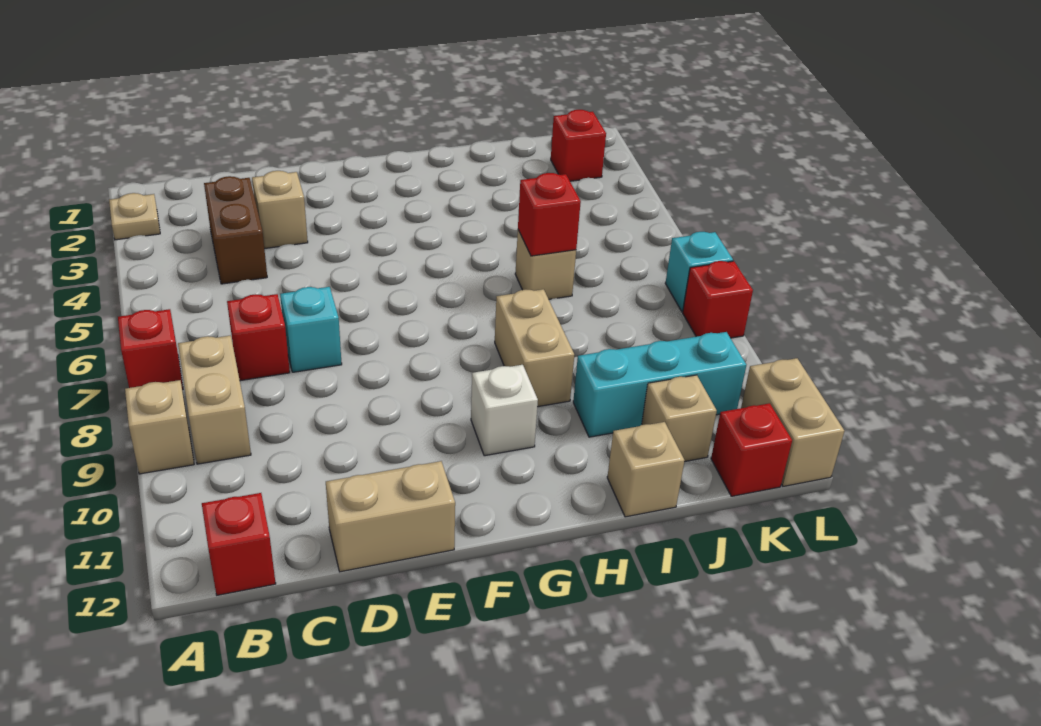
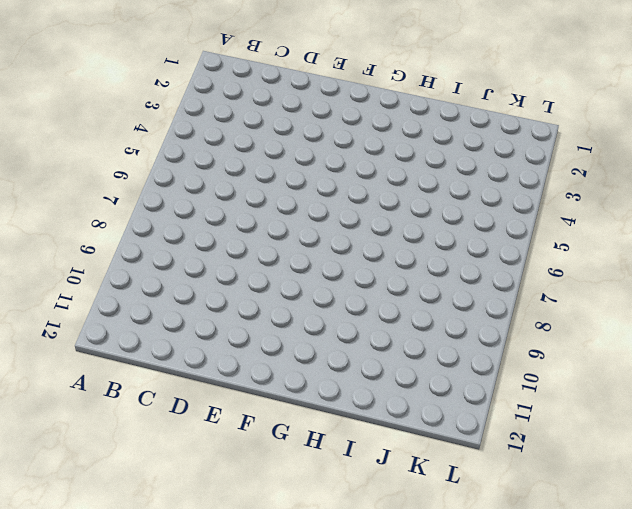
none -> tan 1x1 plate [109,193,160,240]
none -> red 1x1 brick [118,309,183,390]
none -> tan 1x1 brick [125,380,194,474]

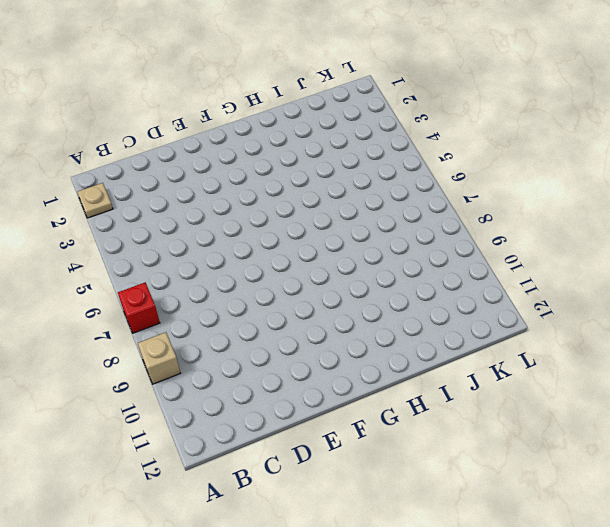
none -> tan 1x2 brick [178,335,251,464]
none -> red 1x1 brick [202,493,276,595]
none -> brown 1x2 brick [204,176,267,284]

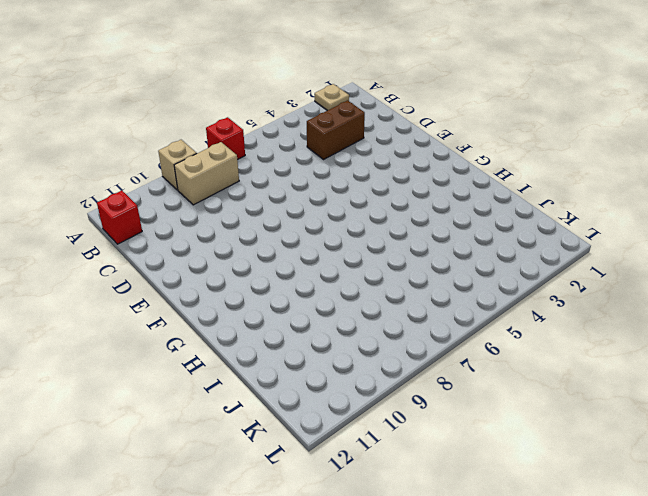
none -> red 1x1 brick [227,294,290,381]
none -> tan 1x1 brick [252,171,308,249]
none -> cyan 1x1 brick [280,287,342,372]

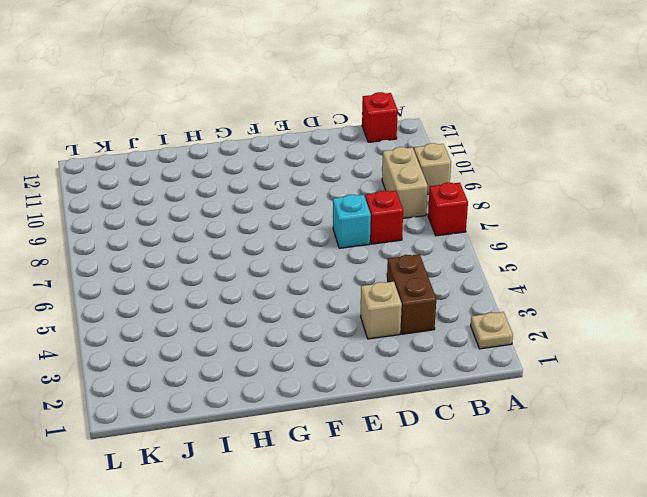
none -> tan 1x2 brick [326,461,455,572]
none -> white 1x1 brick [471,365,538,456]
none -> tan 1x2 brick [495,289,574,407]

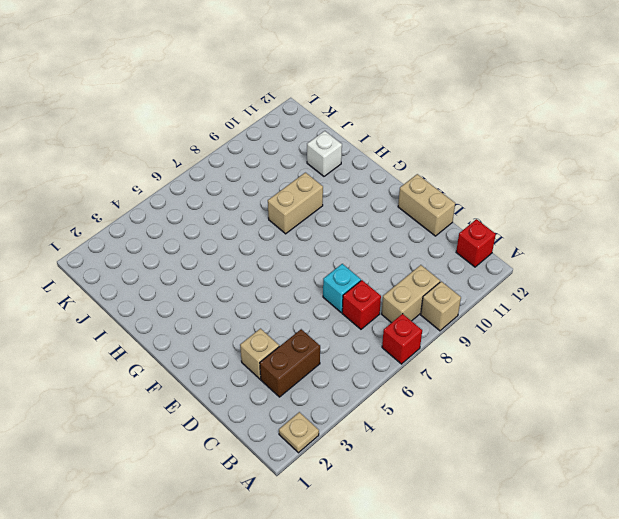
white 1x1 brick [307,131,342,176] -> white 1x1 brick moved to [471,365,538,456]
none -> tan 1x1 brick [515,230,576,299]
none -> cyan 1x3 brick [573,332,746,437]
none -> tan 1x1 brick [607,422,685,517]

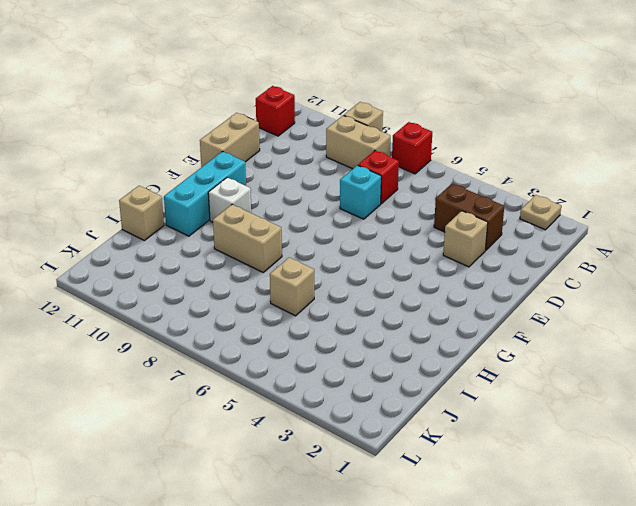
cyan 1x3 brick [164,151,246,236] -> cyan 1x3 brick moved to [573,332,746,437]
none -> tan 1x1 brick [642,375,717,462]
none -> red 1x1 brick [551,110,606,181]
none -> red 1x1 brick [711,403,792,496]

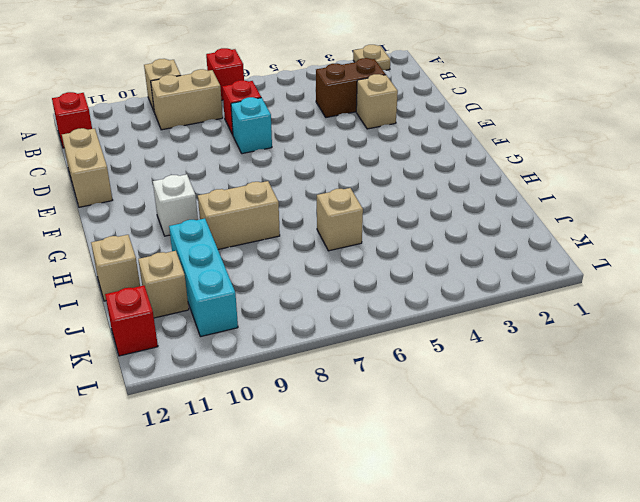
none -> red 1x1 brick [551,110,606,181]
none -> cyan 1x1 brick [665,232,733,312]
none -> red 1x1 brick [683,261,753,338]

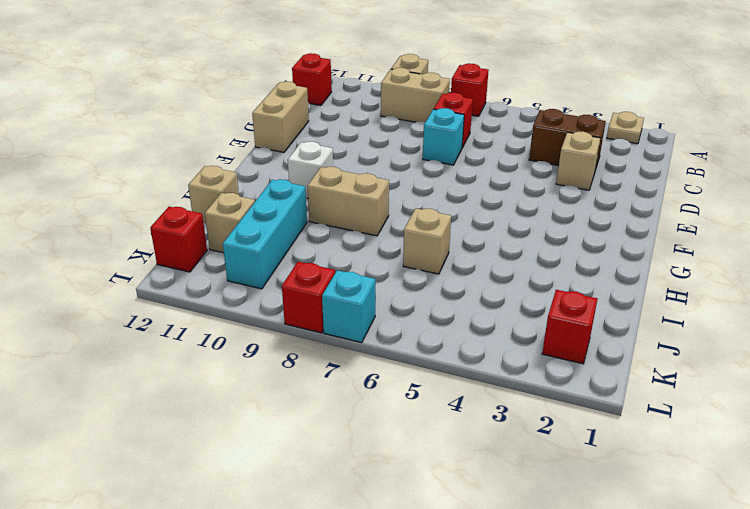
none -> tan 1x2 brick [741,358,844,486]
none -> red 1x1 brick [518,173,581,256]

